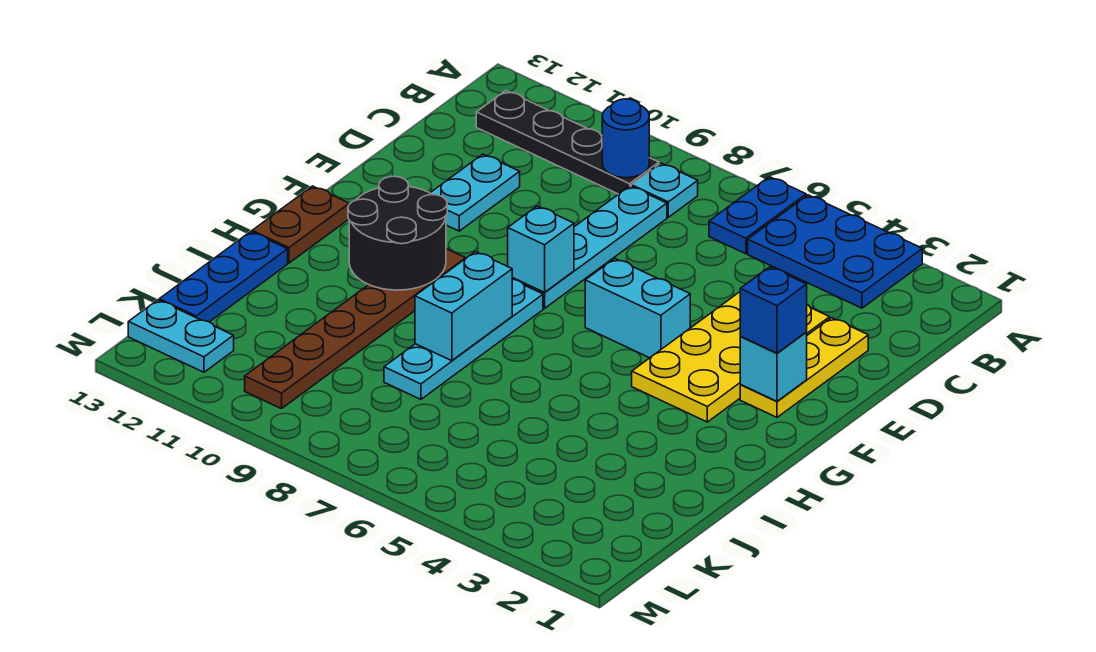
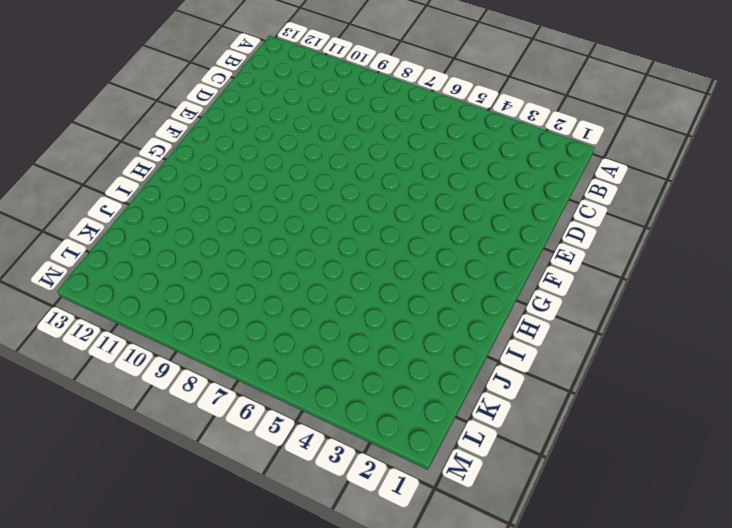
none -> blue 2x3 plate [748,195,922,308]
none -> blue 1x2 plate [709,177,806,254]
none -> cyan 1x1 plate [631,163,698,217]

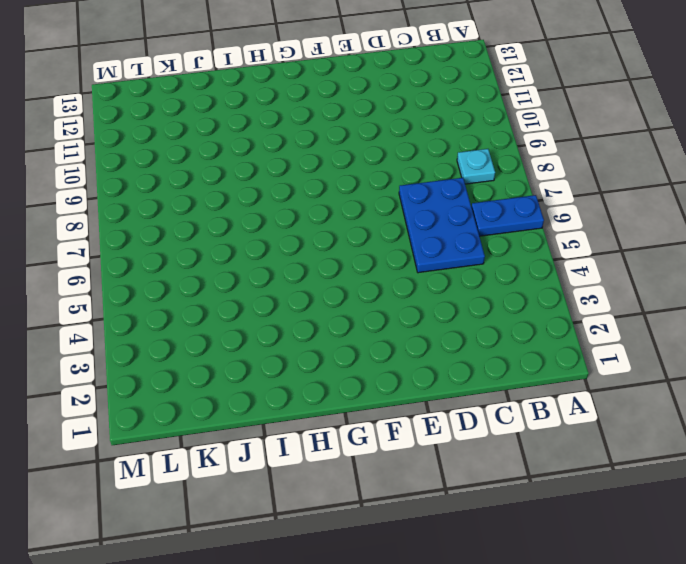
blue 2x3 plate [399,178,485,273] -> blue 2x3 plate moved to [748,195,922,308]
none -> black 1x4 plate [476,91,659,194]
none -> cyan 1x4 plate [512,186,667,308]
none -> yellow 1x3 plate [740,318,868,417]

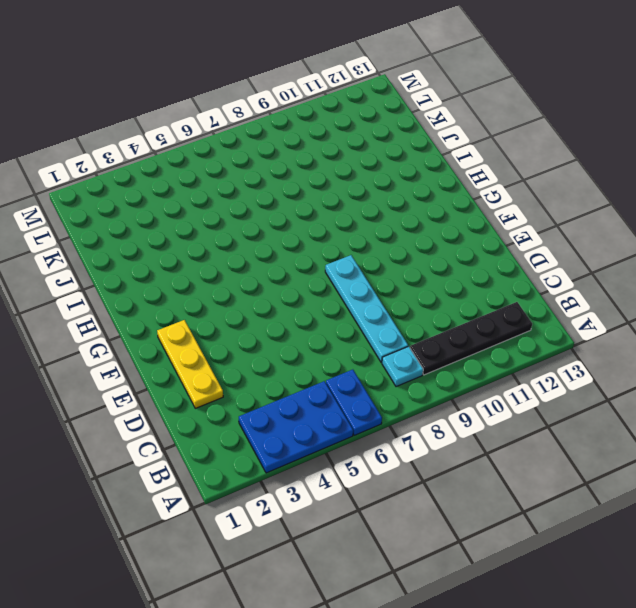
none -> yellow 2x4 plate [632,292,830,422]
none -> cyan 1x2 plate [431,154,520,231]
none -> cyan 1x2 brick [585,258,690,358]

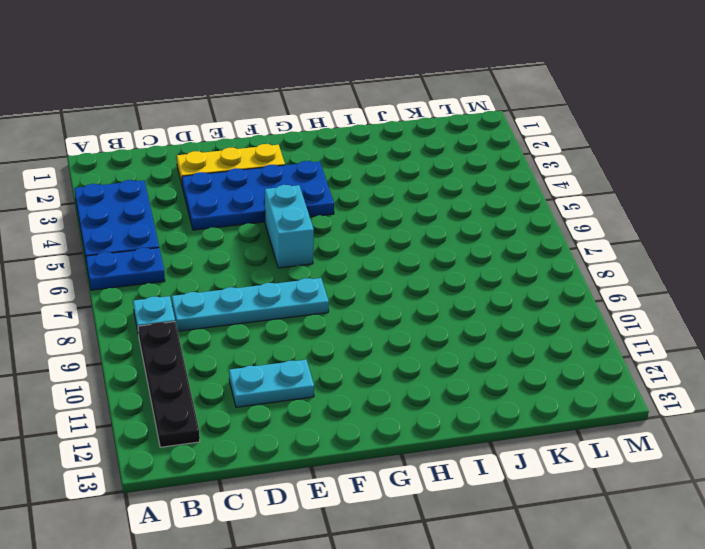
blue 2x4 plate [182,161,334,230] -> yellow 2x4 plate [632,292,830,422]
none -> cyan 1x4 plate [384,279,543,399]
none -> brown 1x6 plate [245,249,466,409]
none -> brown 1x2 plate [252,186,349,263]

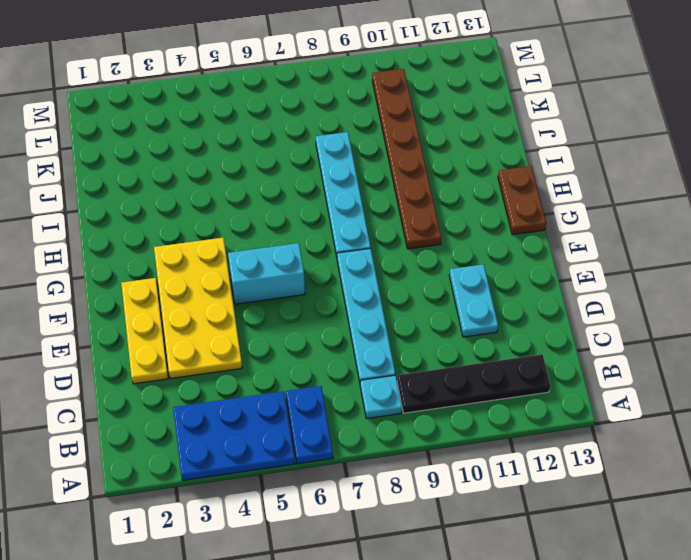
none -> blue 1x3 plate [159,232,288,322]
none -> cyan 1x2 plate [128,300,234,372]
none -> blue 1x1 round brick [602,99,649,178]

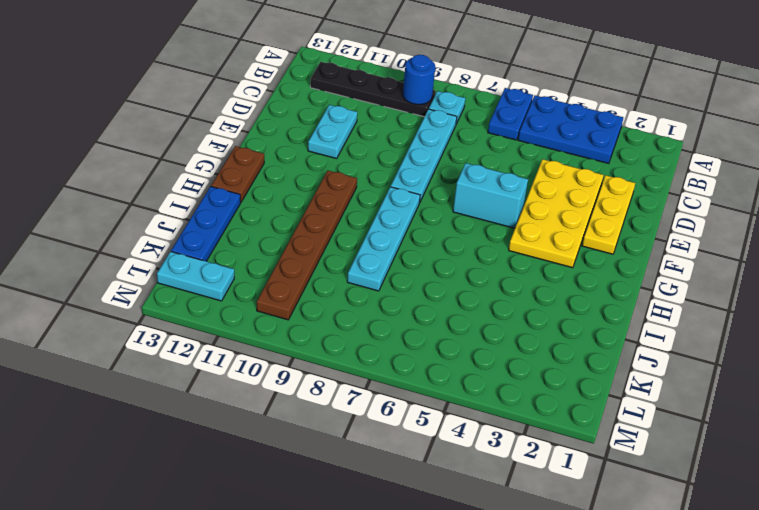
none -> cyan 1x1 brick [740,333,807,401]
none -> cyan 1x1 brick [508,206,574,292]
none -> black 2x2 round brick [348,176,447,290]

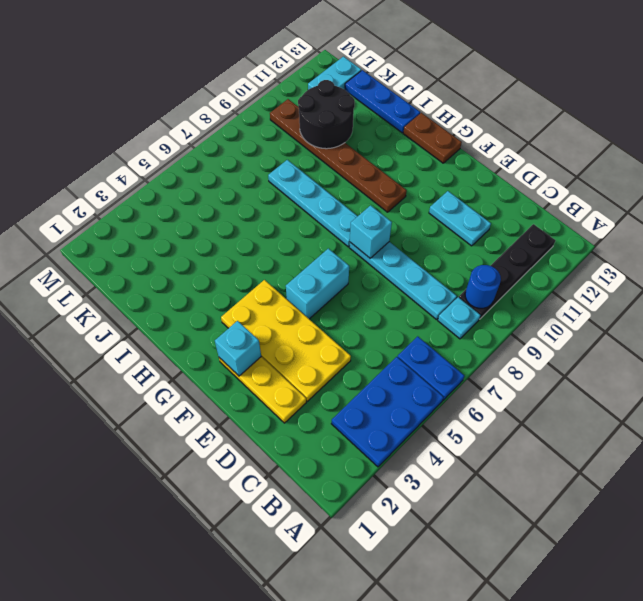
black 2x2 round brick [298,80,355,149] -> black 2x2 round brick moved to [348,176,447,290]
none -> cyan 1x2 brick [415,252,512,361]
none -> blue 1x1 brick [740,267,807,353]

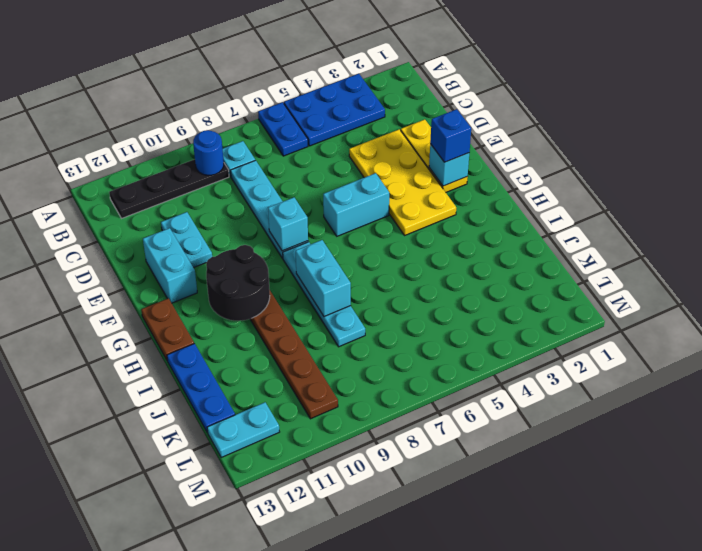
cyan 1x2 brick [143,228,197,303] -> none

